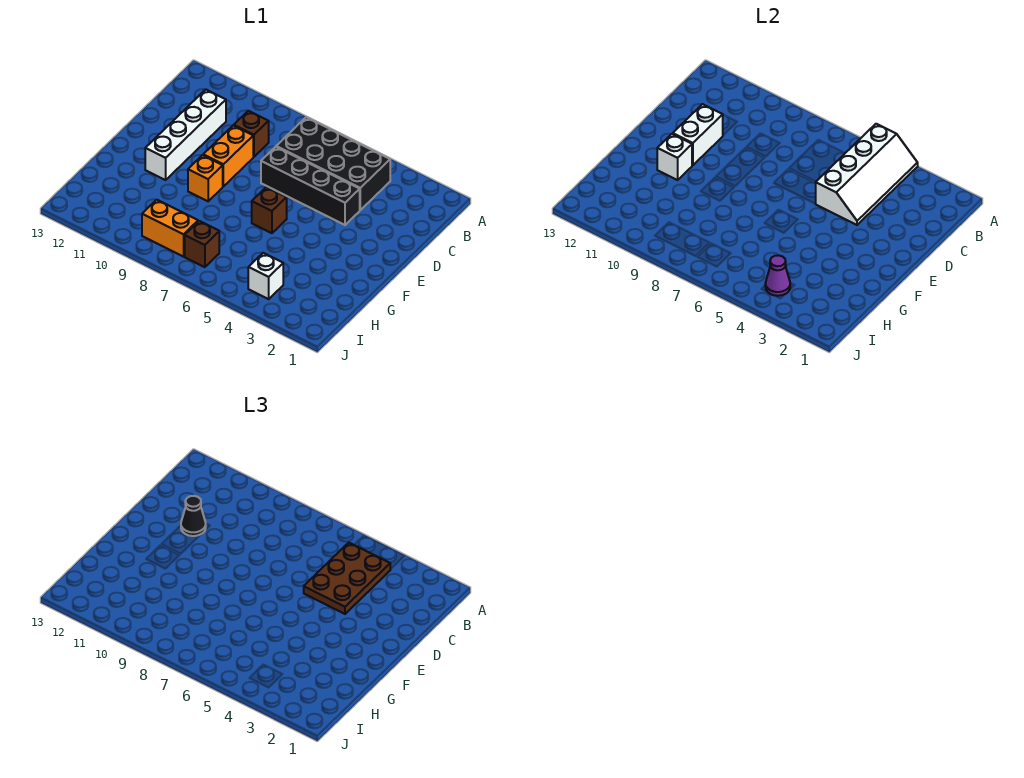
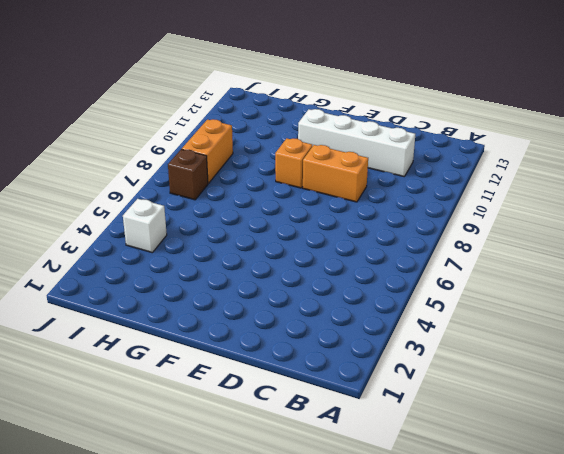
none -> black 2x4 brick [276,117,390,210]
none -> brown 1x1 brick [234,111,269,157]
none -> black 1x4 brick [261,147,360,225]

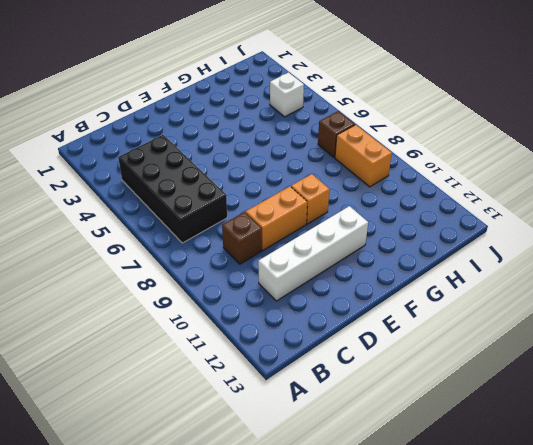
none -> black 1x4 brick [261,147,360,225]
none -> brown 1x1 brick [252,187,287,233]
none -> white 2x4 slope [816,124,918,225]

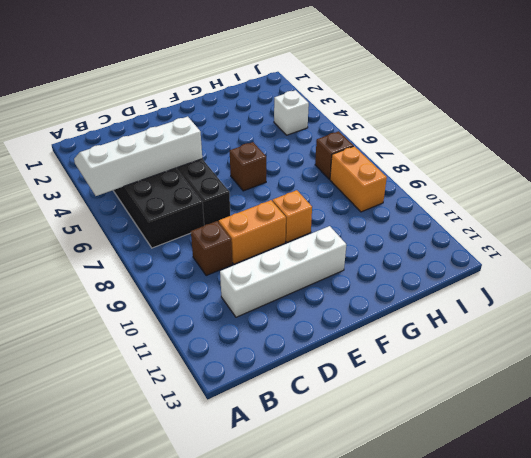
none -> white 1x2 brick [673,104,723,165]
none -> white 1x1 brick [657,134,692,180]
none -> purple 1x1 cone [765,255,790,296]

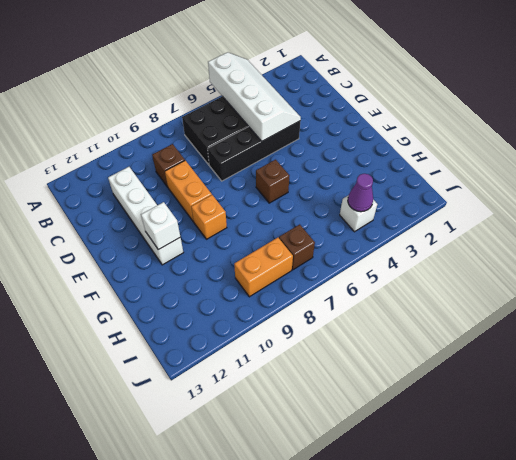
none -> white 1x2 brick [673,104,723,165]
none -> brown 2x3 plate [304,543,390,614]
none -> black 1x1 cone [181,496,206,536]

